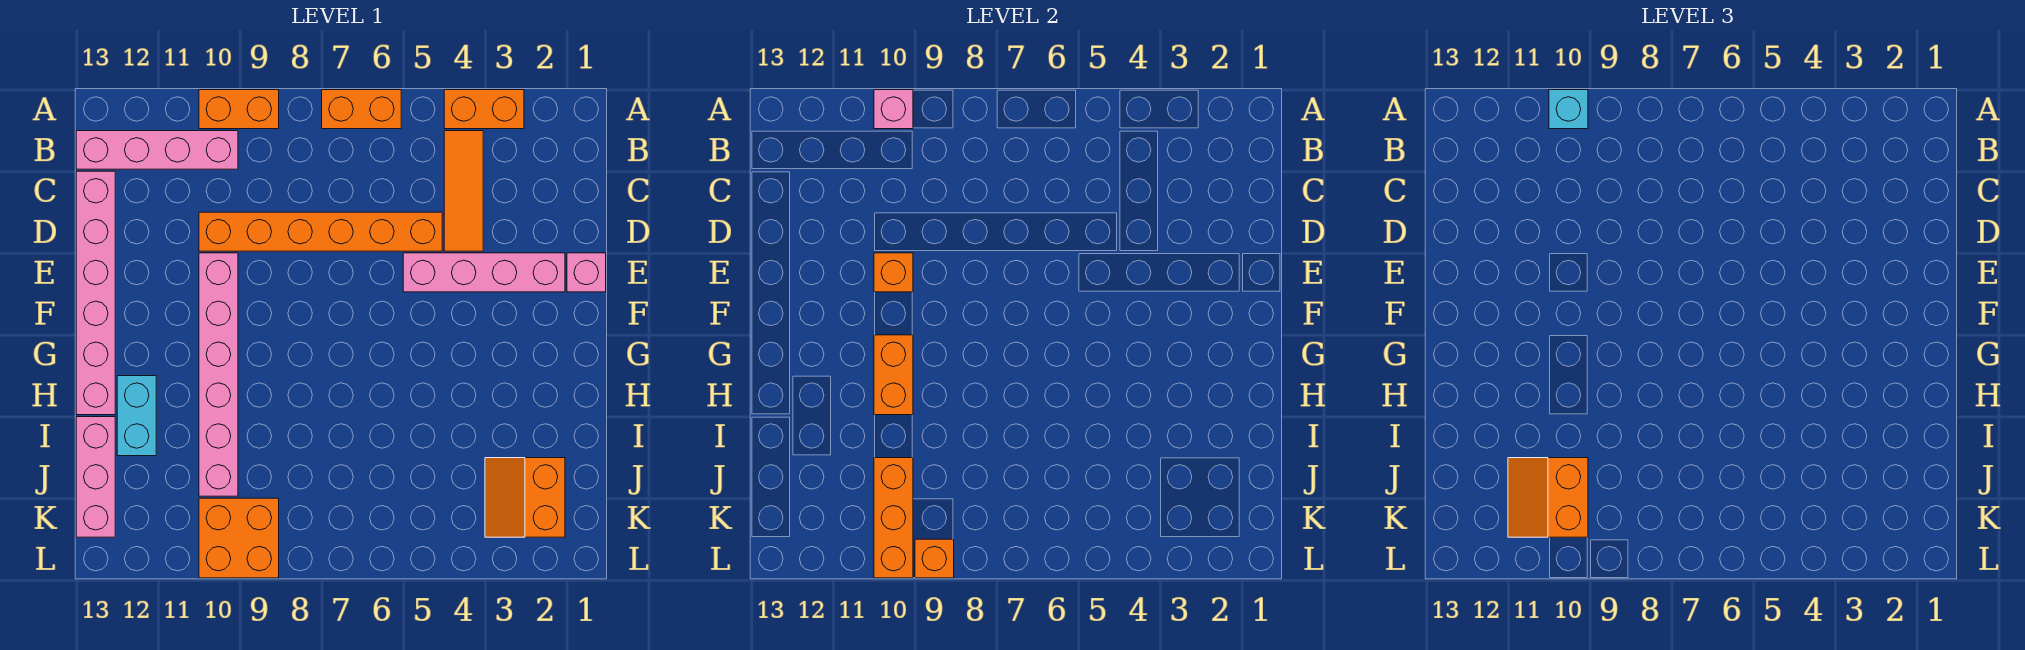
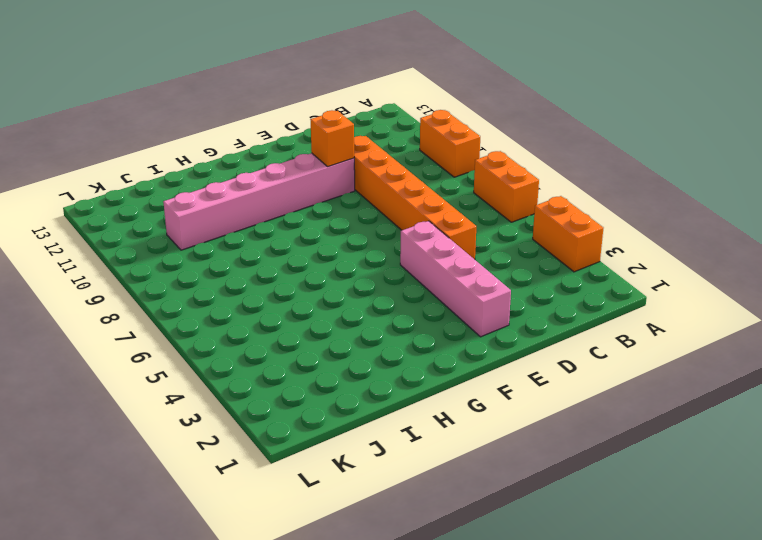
none -> orange 1x3 tile [444,131,483,251]
none -> pink 1x4 brick [76,131,238,169]
none -> pink 1x6 brick [76,171,115,415]

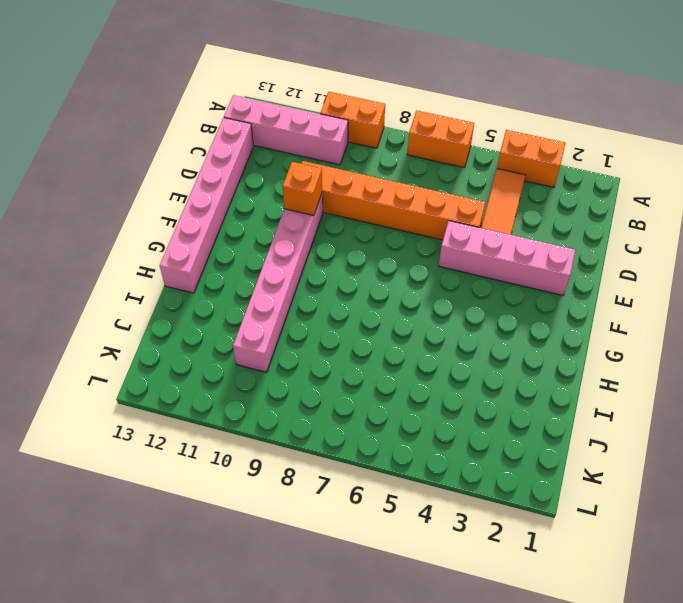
none -> pink 1x1 brick [567,253,606,292]
none -> cyan 1x2 brick [117,376,156,456]
none -> pink 1x3 brick [76,417,115,537]

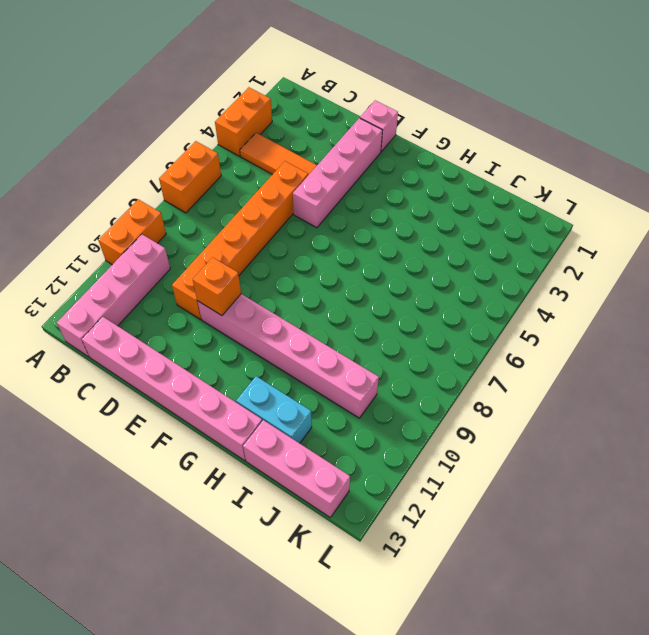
none -> orange 2x2 slope [485,458,565,537]
none -> orange 2x2 brick [199,498,279,578]
none -> pink 1x1 brick [874,90,913,129]

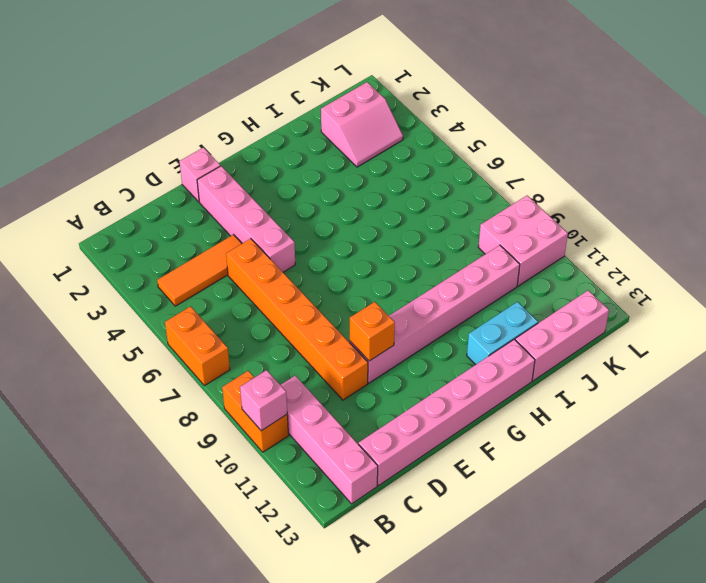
pink 2x2 slope [321,82,403,167] -> orange 2x2 slope [485,458,565,537]
pink 2x2 brick [478,196,568,286] -> orange 2x2 brick [199,498,279,578]
none -> orange 1x2 brick [444,90,524,129]
none -> orange 1x2 brick [874,335,913,415]
none -> orange 1x3 brick [874,458,913,578]

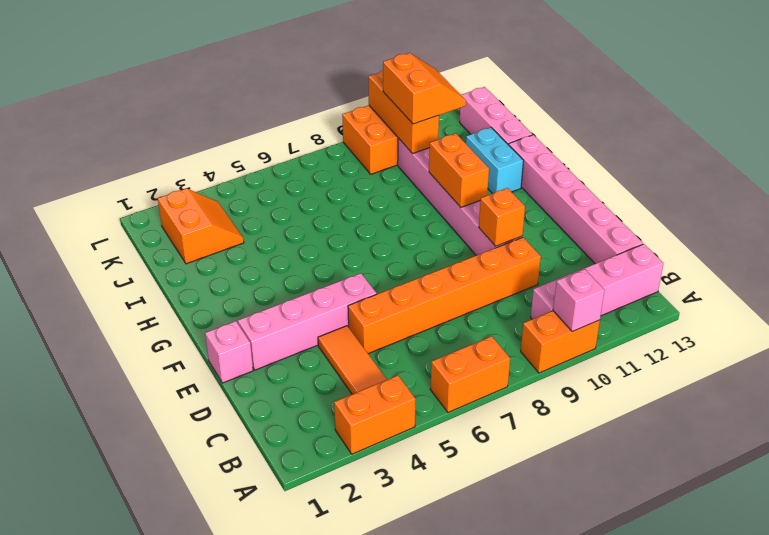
none -> orange 1x1 brick [915,539,954,578]
none -> cyan 1x1 brick [1549,90,1588,129]

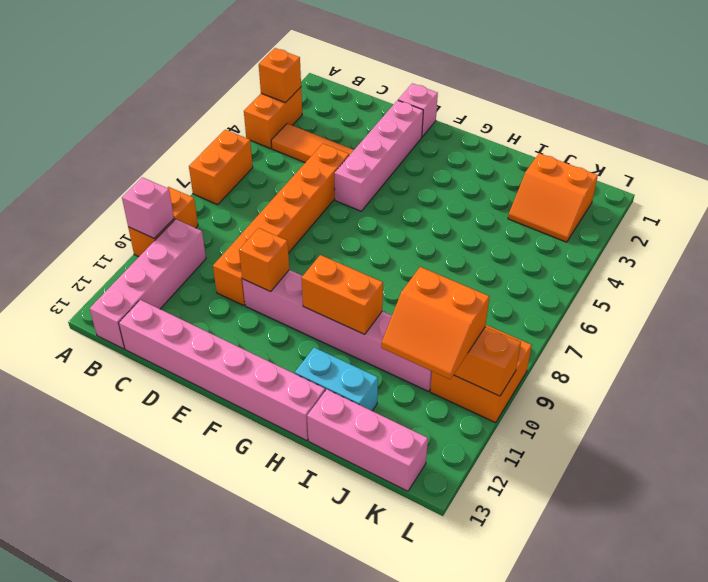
orange 1x1 brick [259,48,301,103] -> orange 1x1 brick moved to [915,539,954,578]
none -> cyan 1x1 brick [1549,90,1588,129]

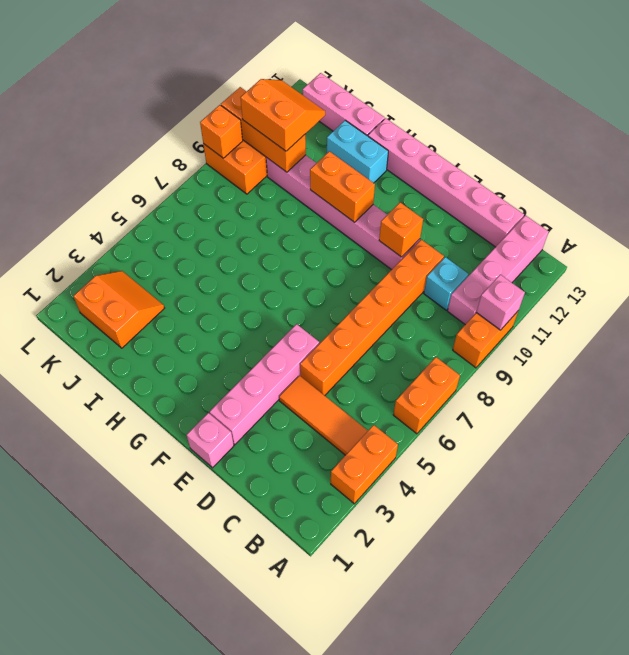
cyan 1x1 brick [424,257,468,310] -> cyan 1x1 brick moved to [1549,90,1588,129]

